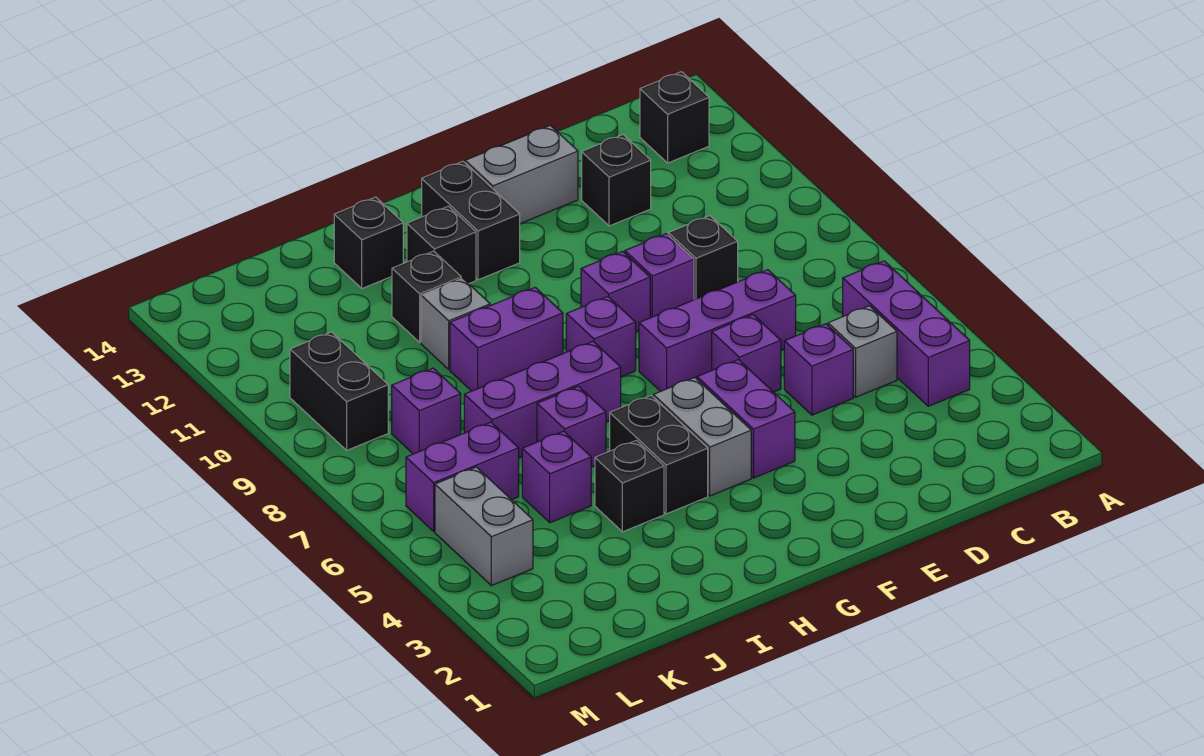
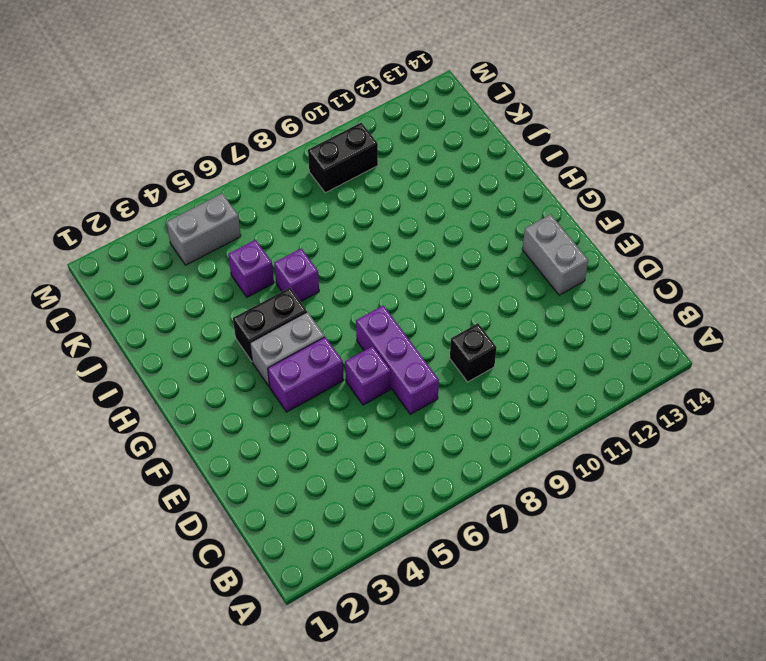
none -> purple 1x3 brick [843,261,970,406]
none -> black 1x1 brick [640,72,709,163]
none -> grey 1x1 brick [828,306,897,397]

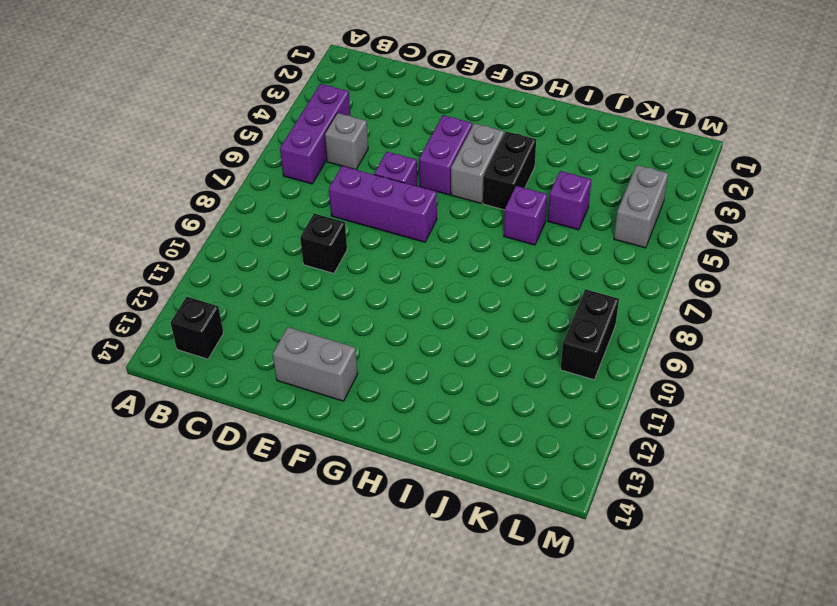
none -> purple 1x1 brick [784,324,853,415]
none -> black 1x1 brick [582,135,651,226]
none -> purple 1x1 brick [625,234,694,318]

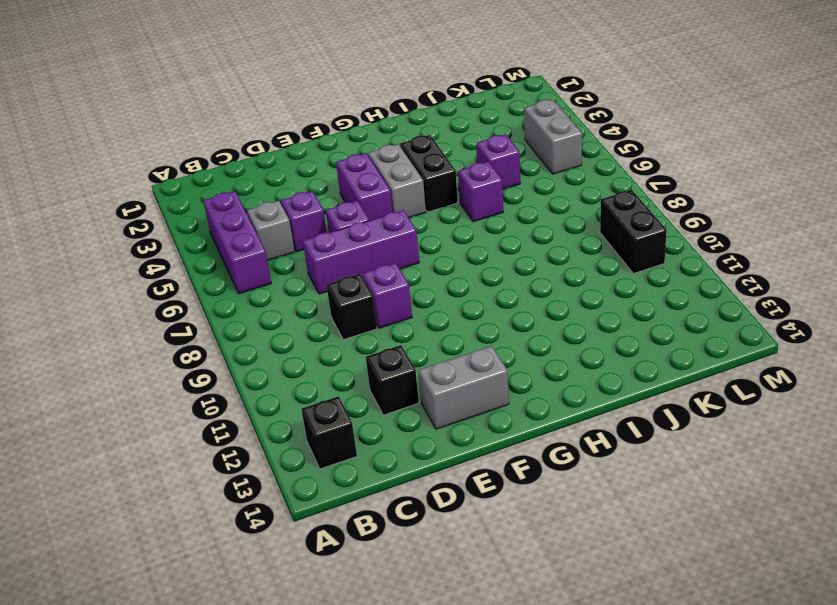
none -> purple 1x1 brick [581,252,650,332]
none -> purple 1x1 brick [566,297,636,377]
none -> black 1x2 brick [422,161,520,280]

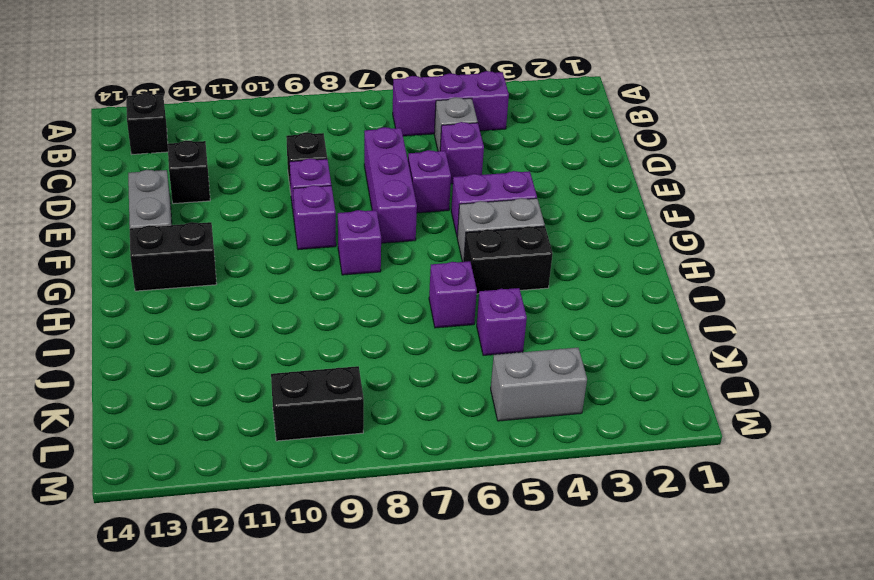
none -> purple 1x3 brick [464,342,621,458]
none -> purple 1x2 brick [450,287,563,391]
none -> black 1x1 brick [407,206,476,284]

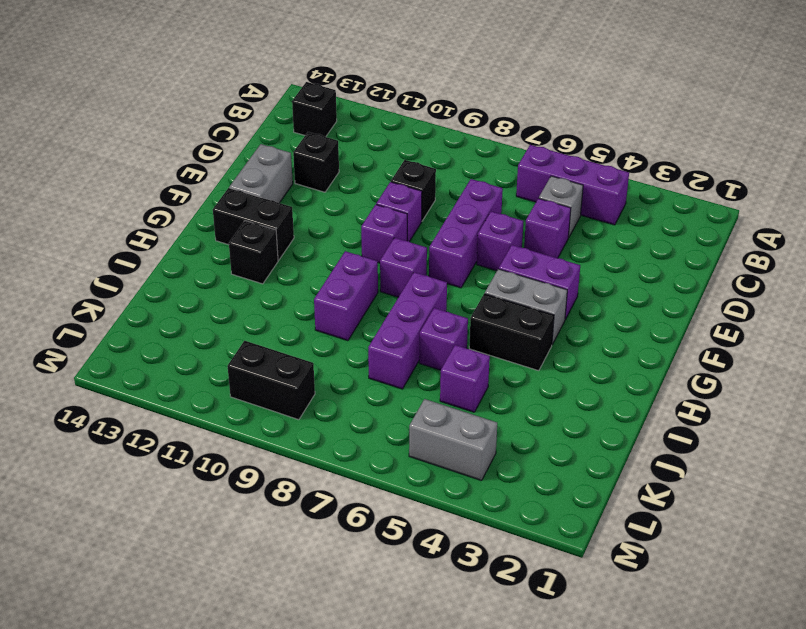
none -> black 1x1 brick [595,440,664,532]
none -> grey 1x1 brick [421,278,490,370]
none -> black 1x1 brick [392,251,461,342]

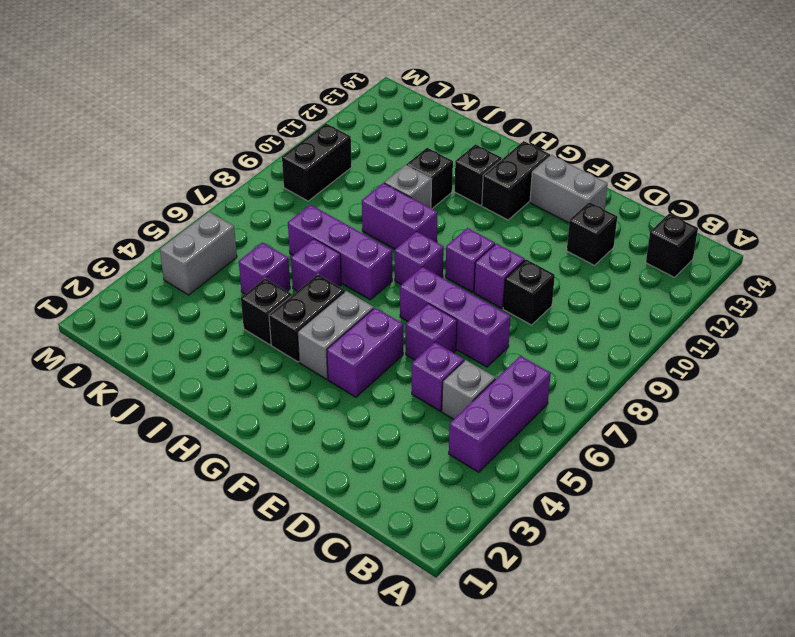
none -> black 1x1 brick [334,197,403,288]
none -> purple 1x2 brick [406,422,519,531]
none -> purple 1x1 brick [392,368,461,454]

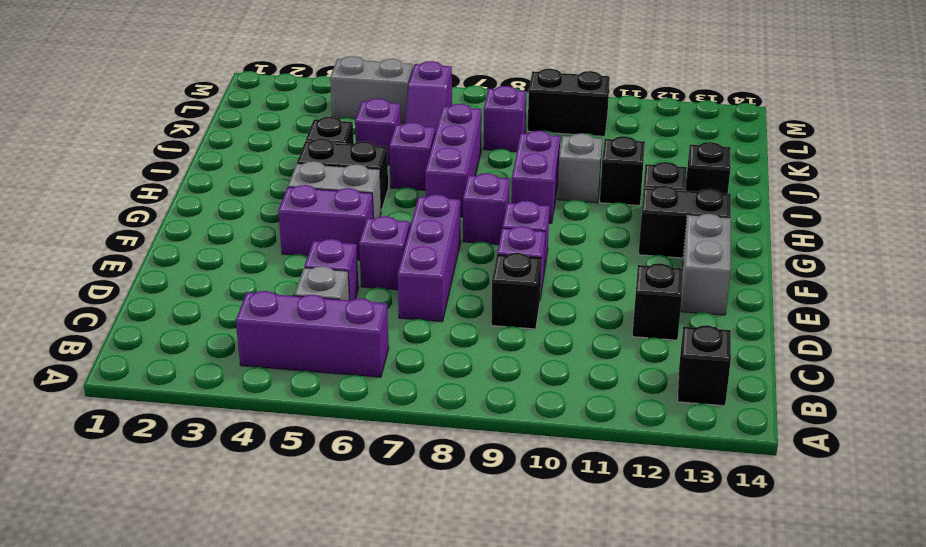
purple 1x2 slope [405,61,452,133] -> purple 1x2 brick [406,422,519,531]

